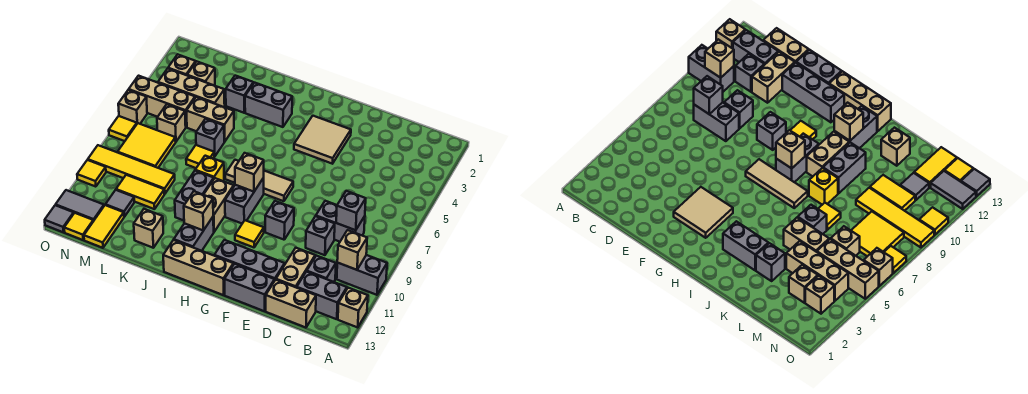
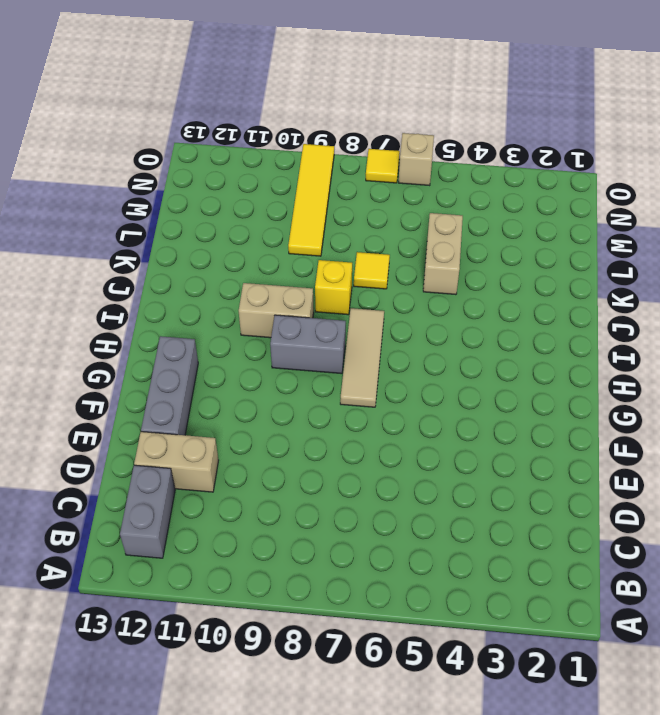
none -> grey 1x2 brick [337,255,387,295]
none -> tan 1x1 brick [338,288,368,327]
none -> grey 1x2 brick [316,201,365,242]
none -> grey 1x1 brick [307,256,336,282]

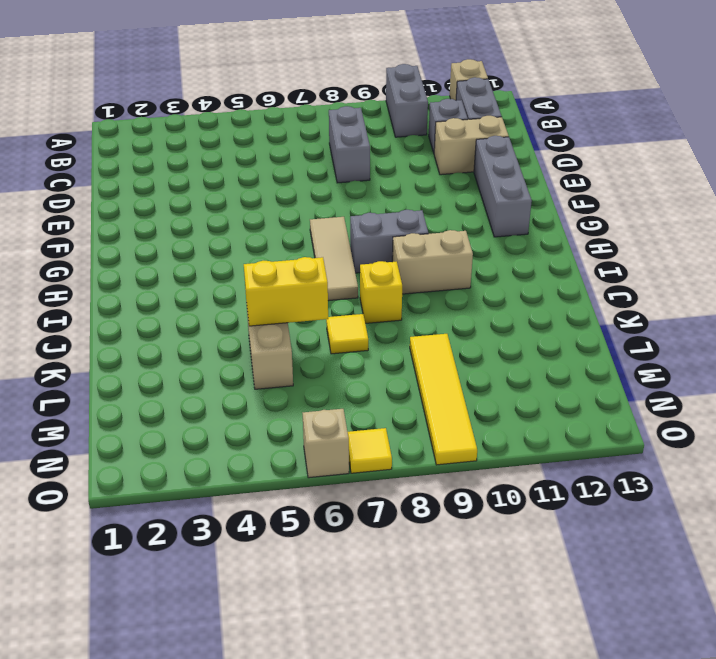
yellow 1x2 brick [244,257,328,326] -> none
none -> tan 1x2 brick [266,280,316,328]
none -> grey 1x1 brick [306,216,335,255]
none -> grey 1x2 brick [224,264,275,311]
none -> tan 2x2 tile [294,116,351,164]

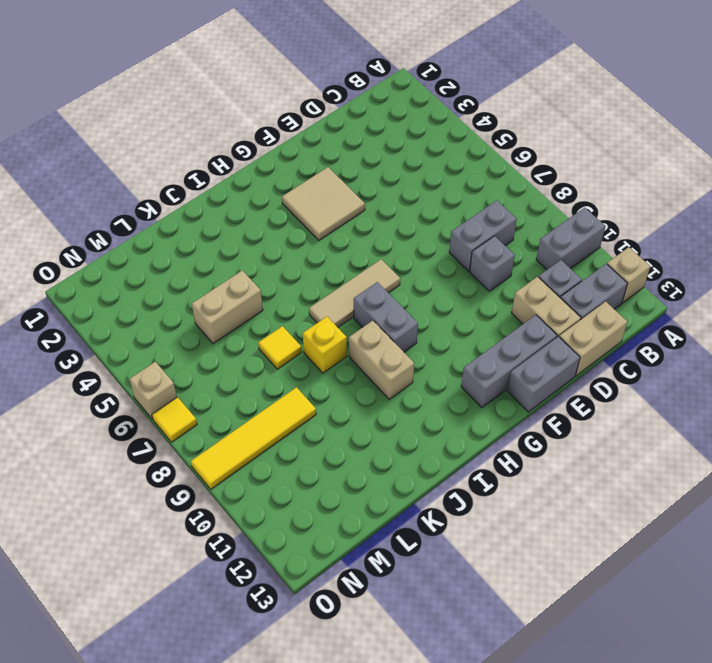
none -> grey 1x1 brick [265,201,294,240]
none -> yellow 1x1 tile [235,220,264,247]
none -> tan 1x3 brick [163,240,233,295]
none -> grey 1x2 brick [245,83,292,127]

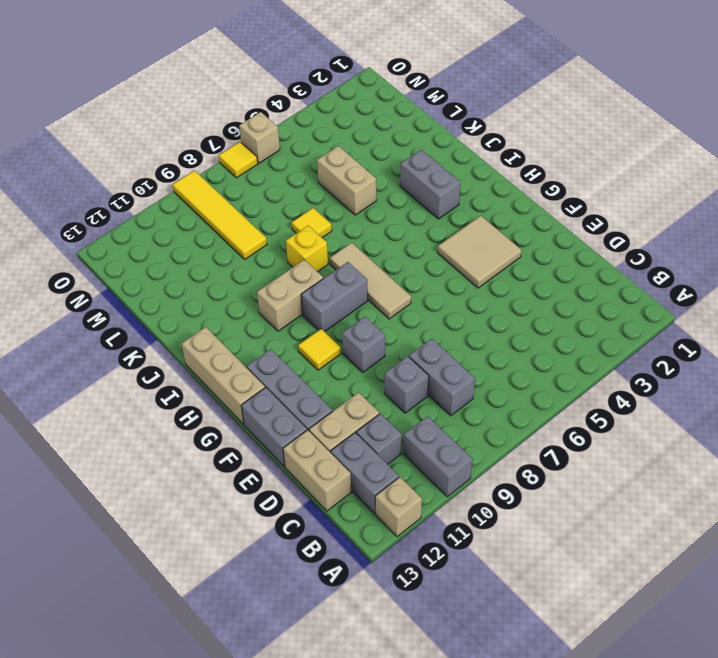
none -> grey 1x2 brick [174,217,214,251]
none -> grey 1x2 brick [175,171,214,220]
none -> grey 1x1 brick [226,76,253,113]
none -> grey 1x1 brick [196,119,224,157]

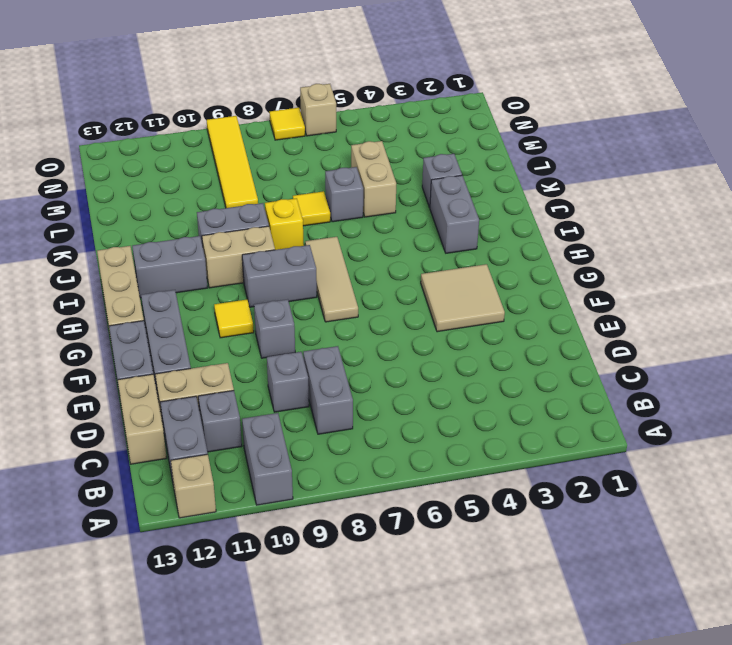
none -> tan 1x1 brick [134,209,163,248]
none -> tan 1x3 brick [158,68,225,107]
none -> yellow 1x2 tile [116,175,164,209]
none -> tan 1x1 brick [187,61,215,86]

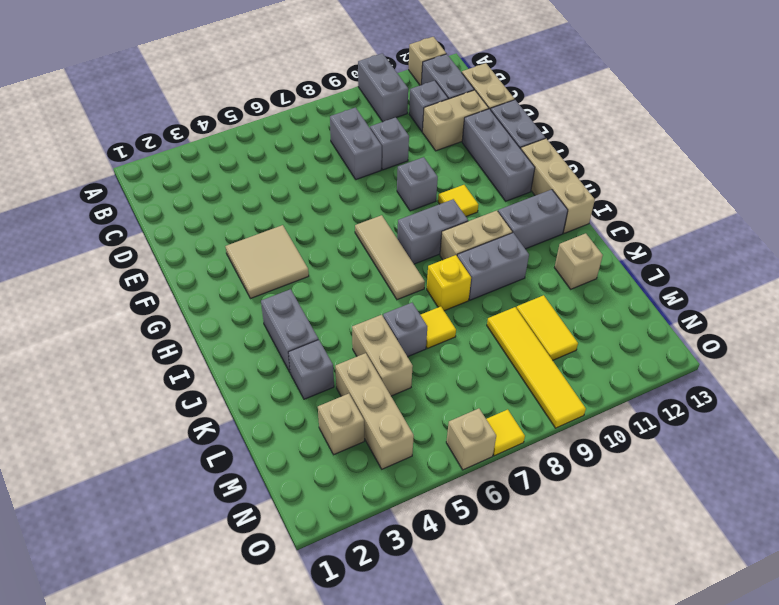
none -> tan 1x3 brick [129,76,195,127]
none -> tan 1x1 brick [157,104,186,141]
none -> yellow 2x2 tile [118,123,176,168]
none -> grey 1x1 tile [105,190,134,217]

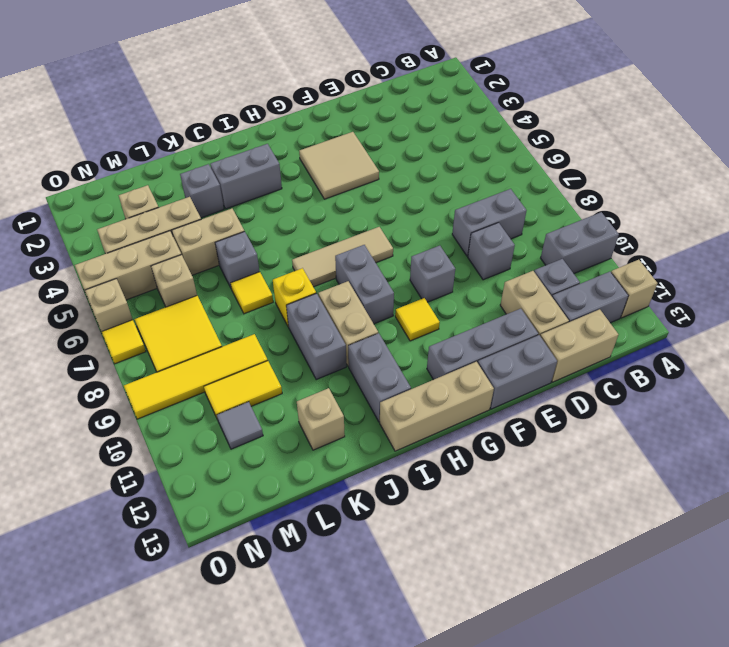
none -> yellow 1x2 tile [84,205,124,248]
none -> tan 1x1 brick [168,54,196,75]
none -> grey 1x2 tile [56,190,104,221]
none -> yellow 1x1 tile [64,213,93,240]

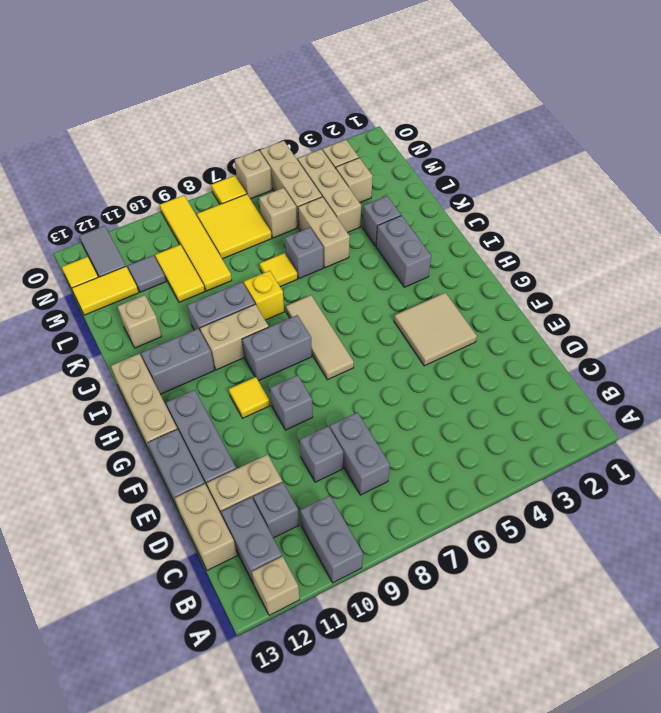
none -> yellow 1x1 tile [77,160,106,187]
none -> grey 1x1 tile [45,205,74,232]
none -> tan 1x1 brick [337,230,367,270]
none -> grey 1x1 brick [336,191,366,230]

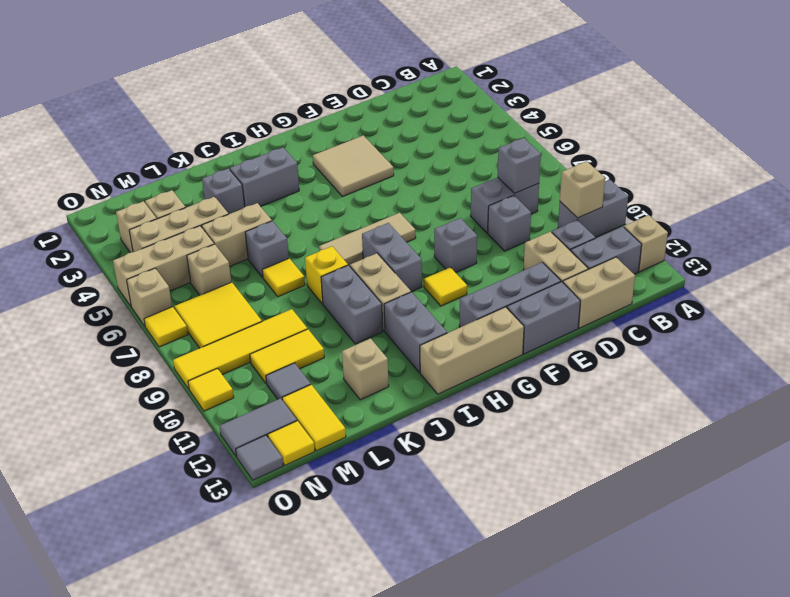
none -> tan 1x1 brick [235,153,264,192]
none -> tan 1x1 brick [184,191,213,230]

